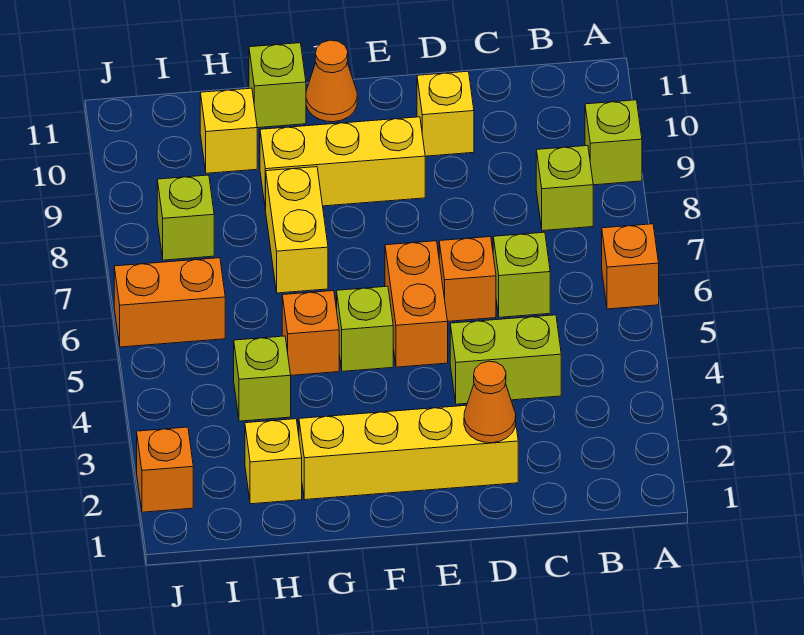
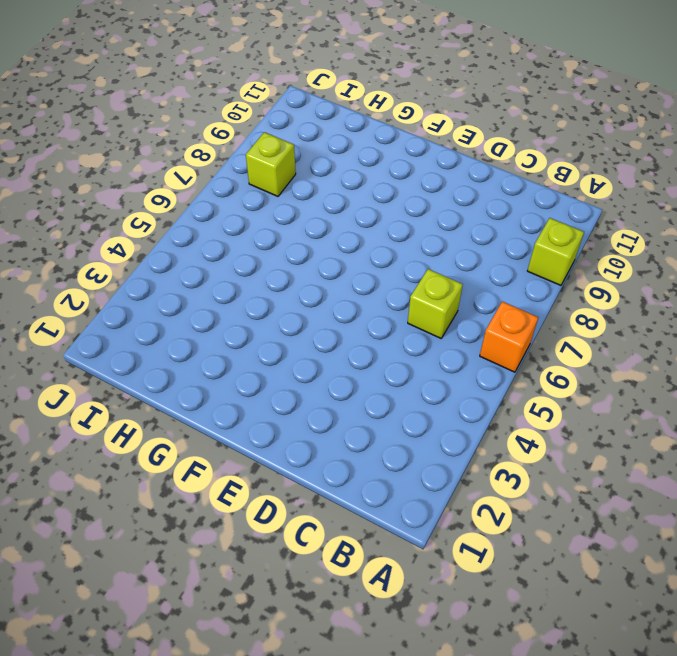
none -> lime 1x1 brick [536,146,593,231]
none -> lime 1x2 brick [450,315,561,404]
none -> yellow 1x4 brick [299,402,518,500]

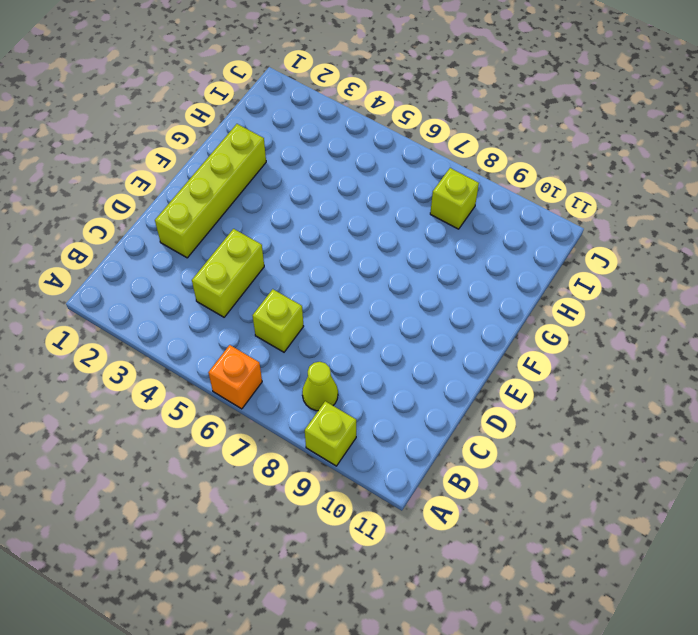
lime 1x1 cone [302,362,338,411] -> lime 1x1 brick [536,146,593,231]
lime 1x4 brick [155,124,266,258] -> yellow 1x4 brick [299,402,518,500]
none -> orange 1x1 brick [439,237,496,321]
none -> yellow 1x1 brick [417,71,474,156]
none -> orange 1x2 brick [385,241,448,367]

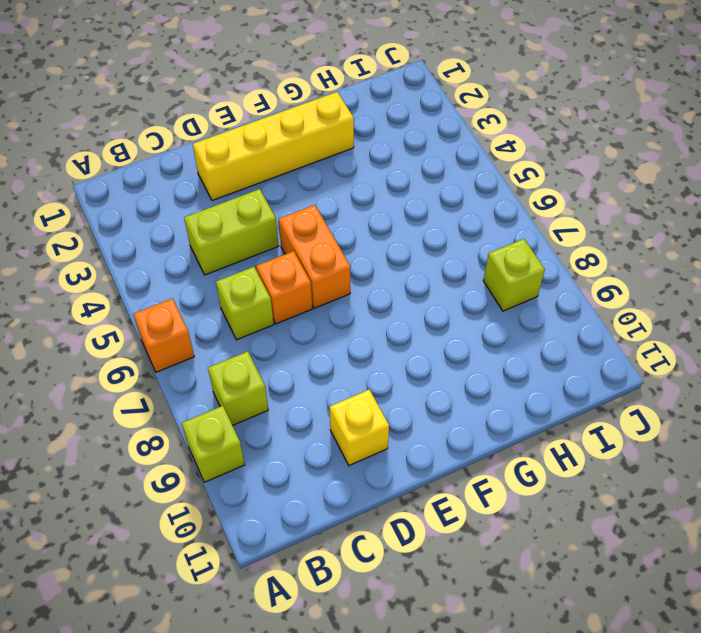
none -> yellow 1x3 brick [260,117,425,210]
none -> lime 1x1 brick [337,286,393,371]
none -> orange 1x1 cone [306,40,357,122]

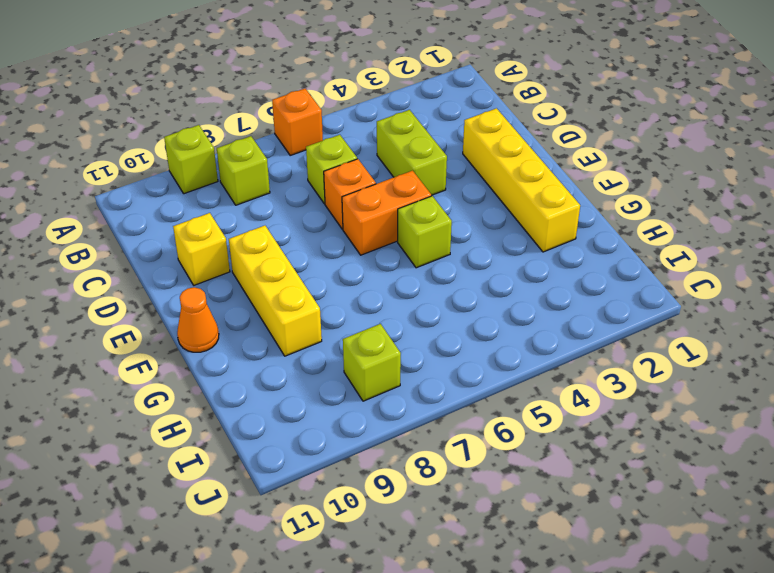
none -> orange 1x1 brick [282,291,339,375]
none -> yellow 1x2 brick [266,167,328,293]
none -> lime 1x1 brick [249,43,306,128]

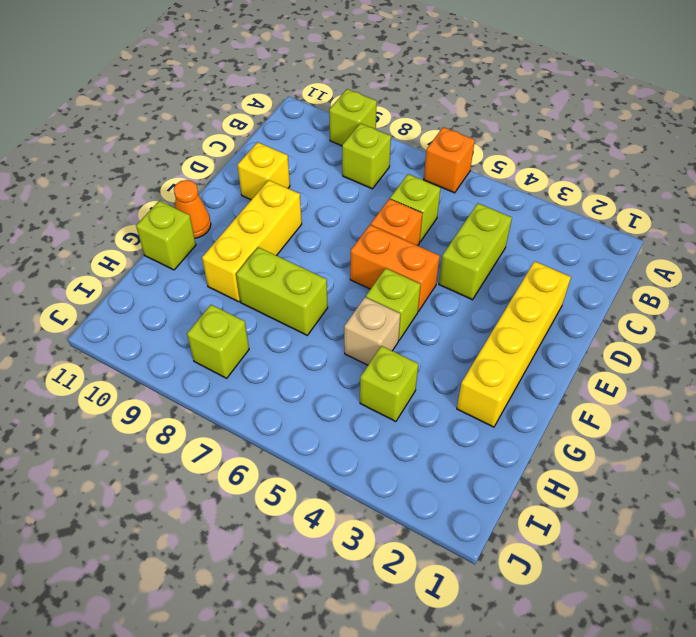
tan 1x1 brick [344,297,401,365] -> orange 1x1 brick [282,291,339,375]
lime 1x2 brick [236,247,328,335] -> yellow 1x2 brick [266,167,328,293]
none -> yellow 1x1 brick [245,419,302,504]
none -> yellow 1x1 brick [200,88,257,173]
none -> orange 1x2 brick [114,258,225,347]

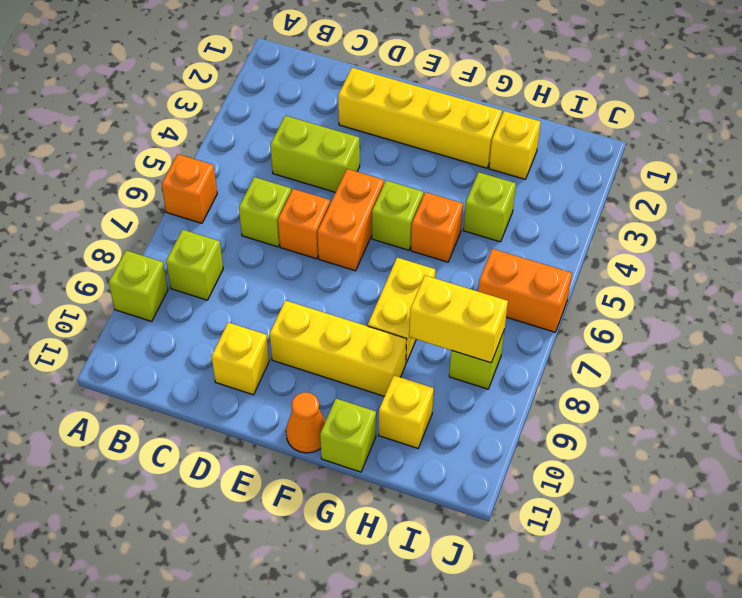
yellow 1x2 brick [409,275,508,363] -> none
none -> orange 1x1 brick [137,427,193,512]
none -> orange 1x1 cone [464,361,516,443]

